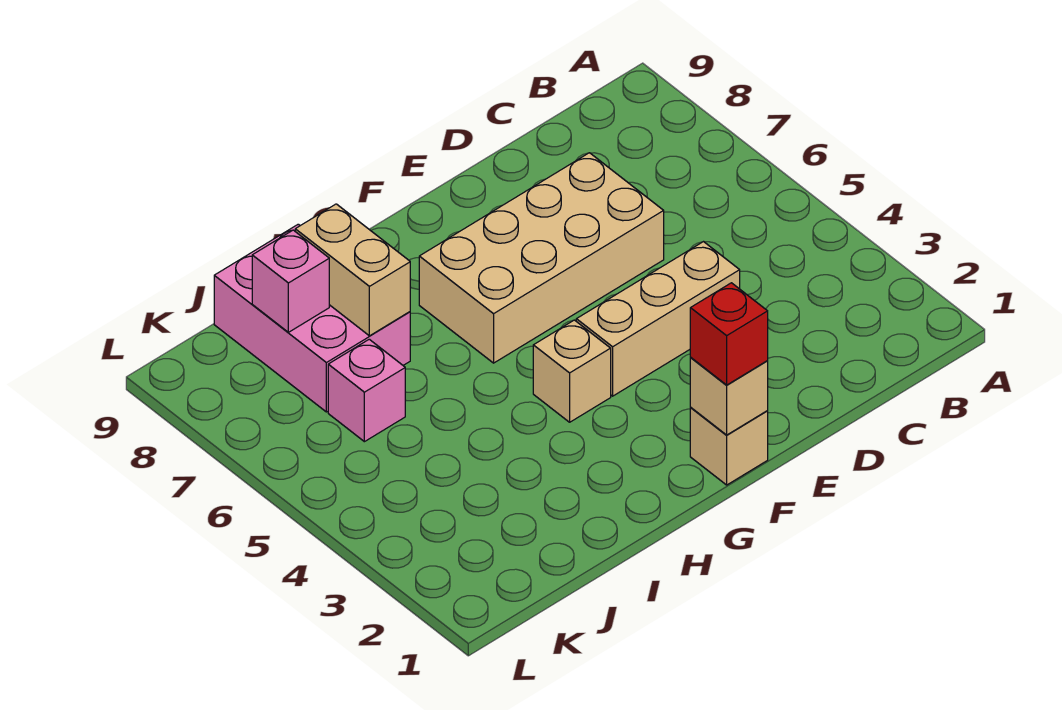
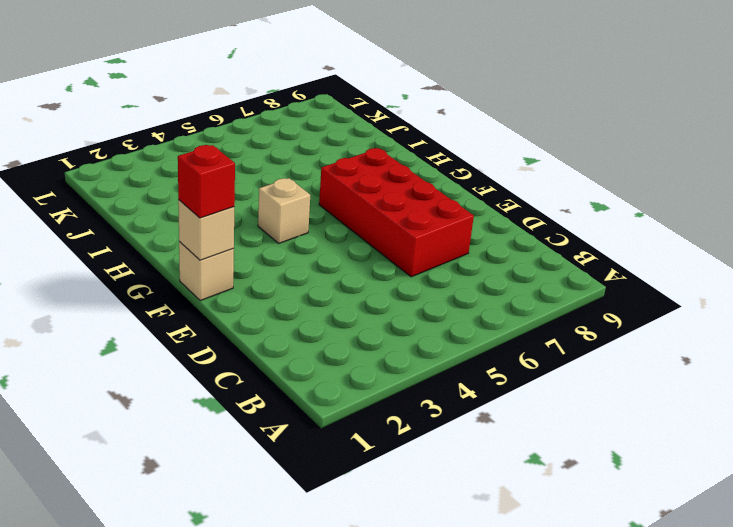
red 2x4 brick [319,148,474,277] -> tan 2x4 brick [419,153,664,363]
none -> tan 1x3 brick [576,242,740,396]
none -> pink 2x3 brick [214,224,410,412]

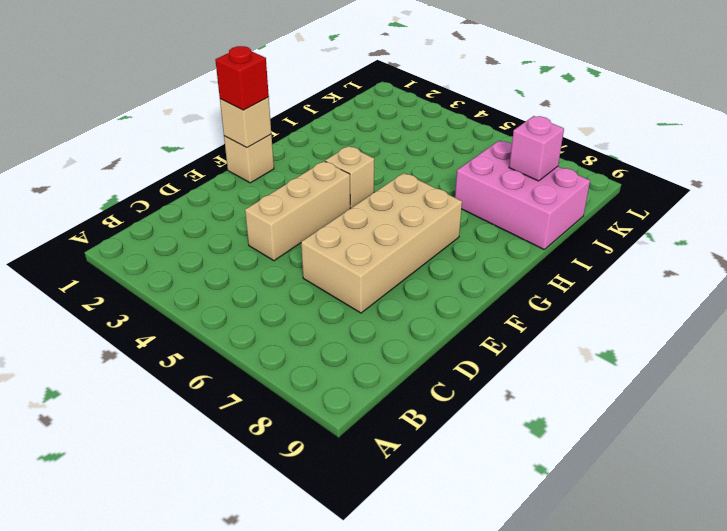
none -> pink 1x1 brick [328,339,405,442]
none -> tan 1x2 brick [295,204,410,336]

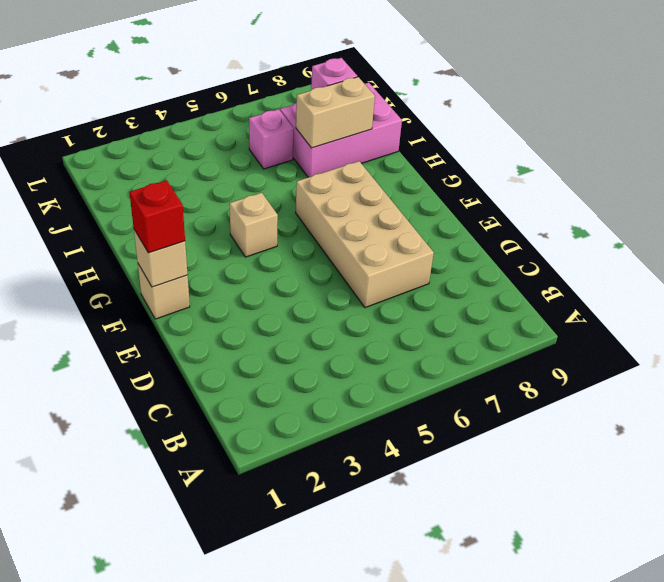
none -> tan 1x3 brick [576,242,740,396]

